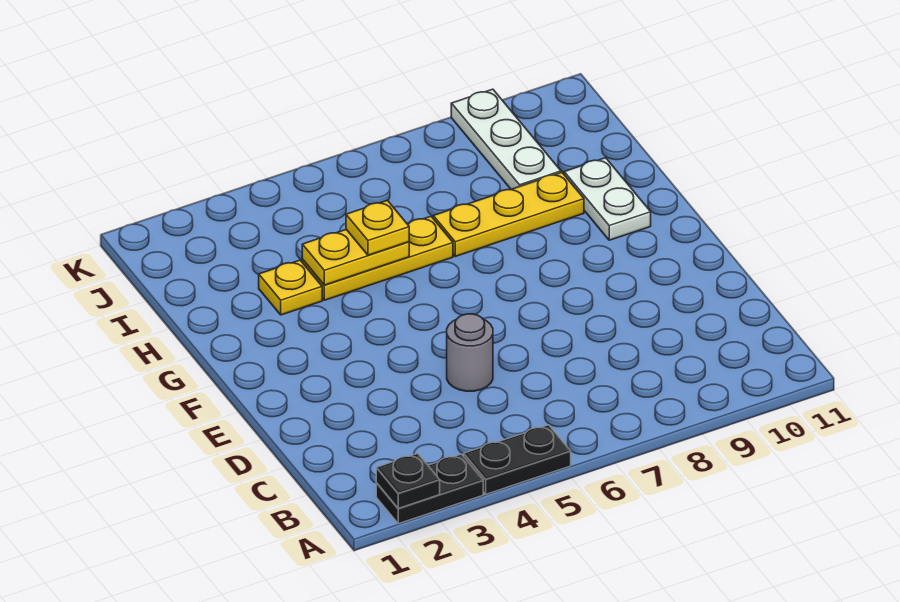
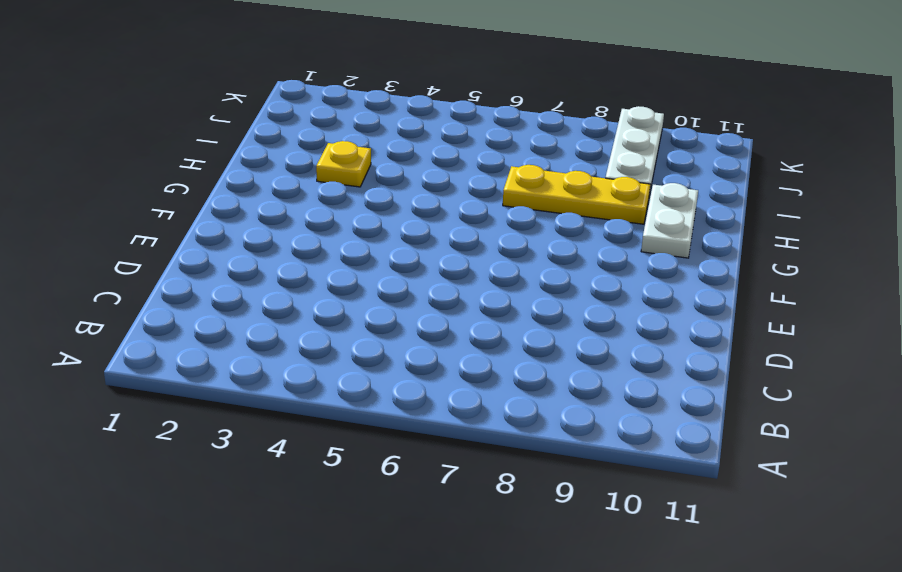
none -> black 1x2 plate [376,454,483,524]
none -> black 1x2 plate [464,425,571,494]

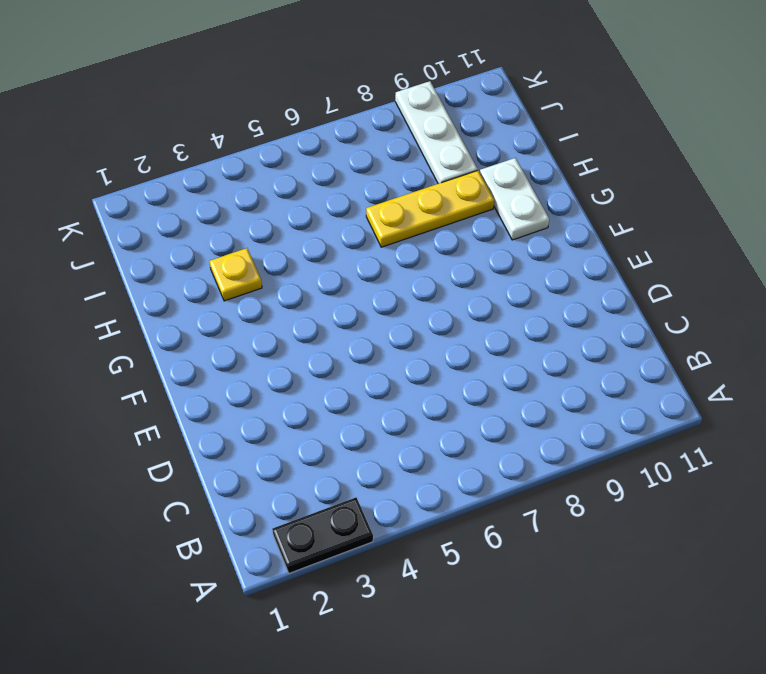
none -> black 1x2 plate [464,425,571,494]
none -> grey 1x1 round brick [447,314,493,391]

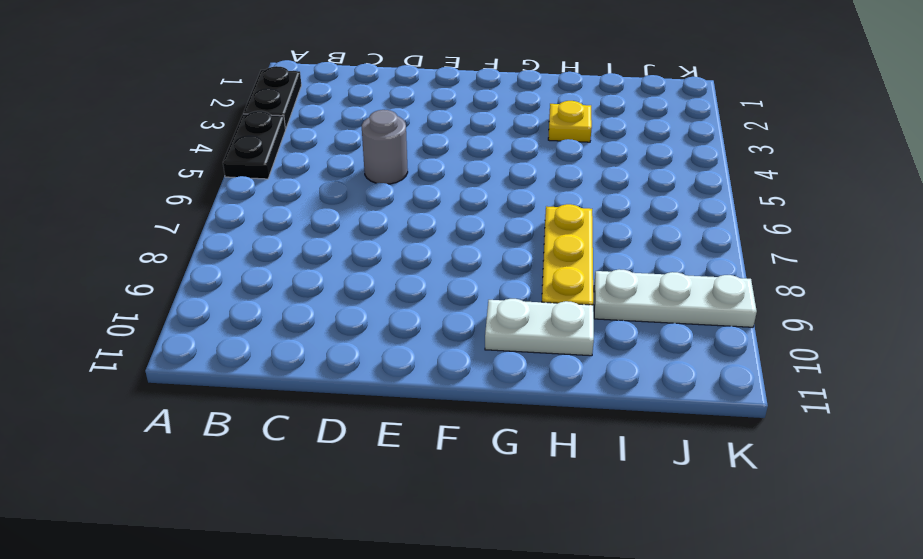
none -> yellow 1x3 plate [302,216,453,300]
none -> black 1x1 plate [376,454,440,508]

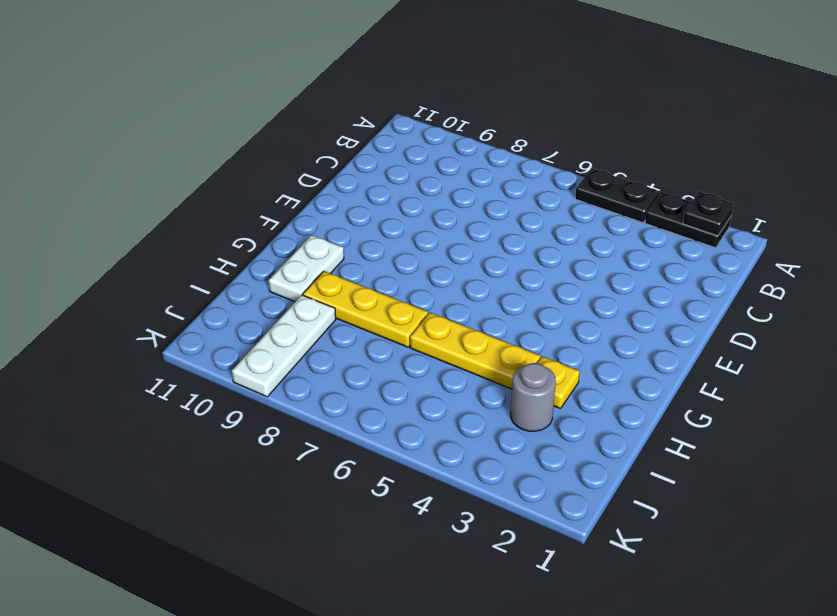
grey 1x1 round brick [511,363,556,431] -> grey 1x1 round brick moved to [447,314,493,391]
none -> yellow 1x2 plate [302,230,409,285]
none -> yellow 1x1 plate [346,200,409,255]

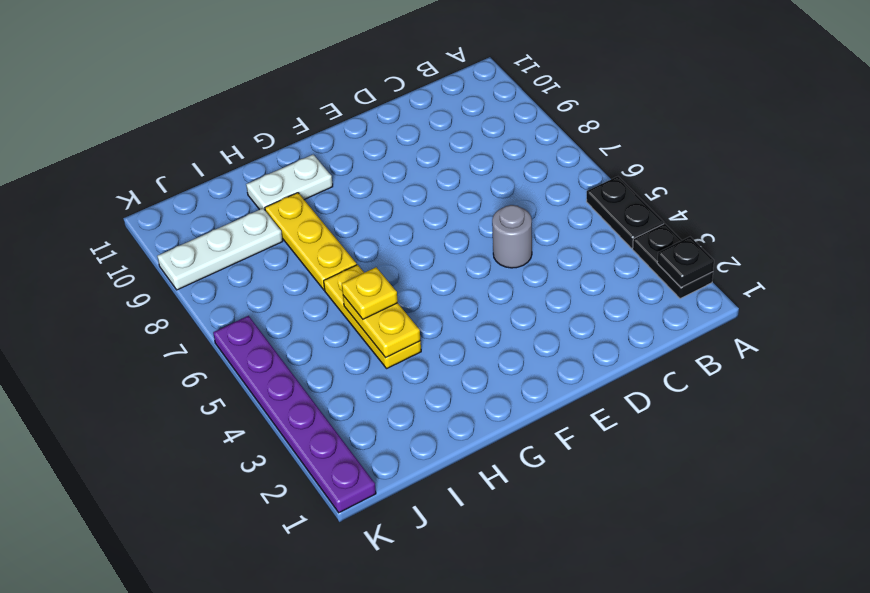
purple 1x6 plate [213,316,376,513] -> none
none -> yellow 1x1 plate [259,260,322,315]

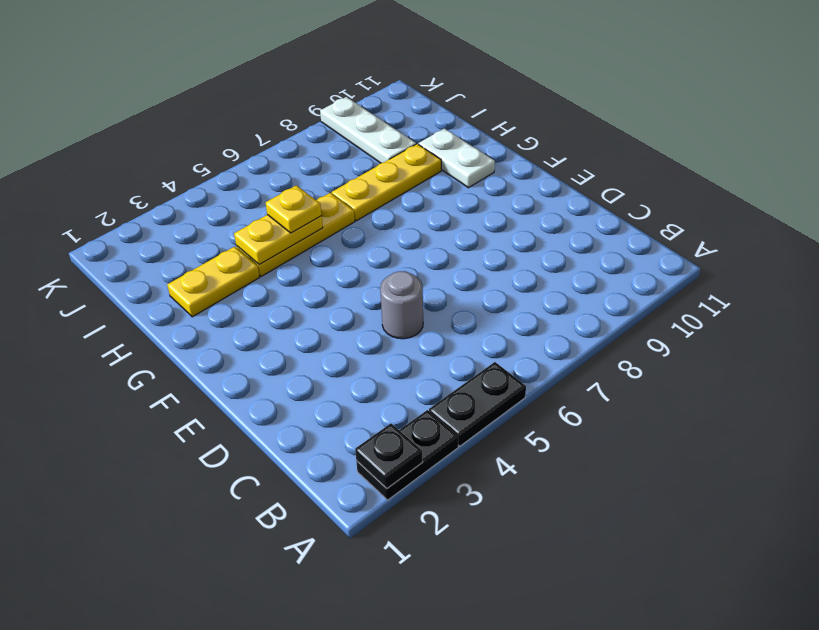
yellow 1x2 plate [167,247,260,317] -> yellow 1x1 plate [259,260,322,315]

